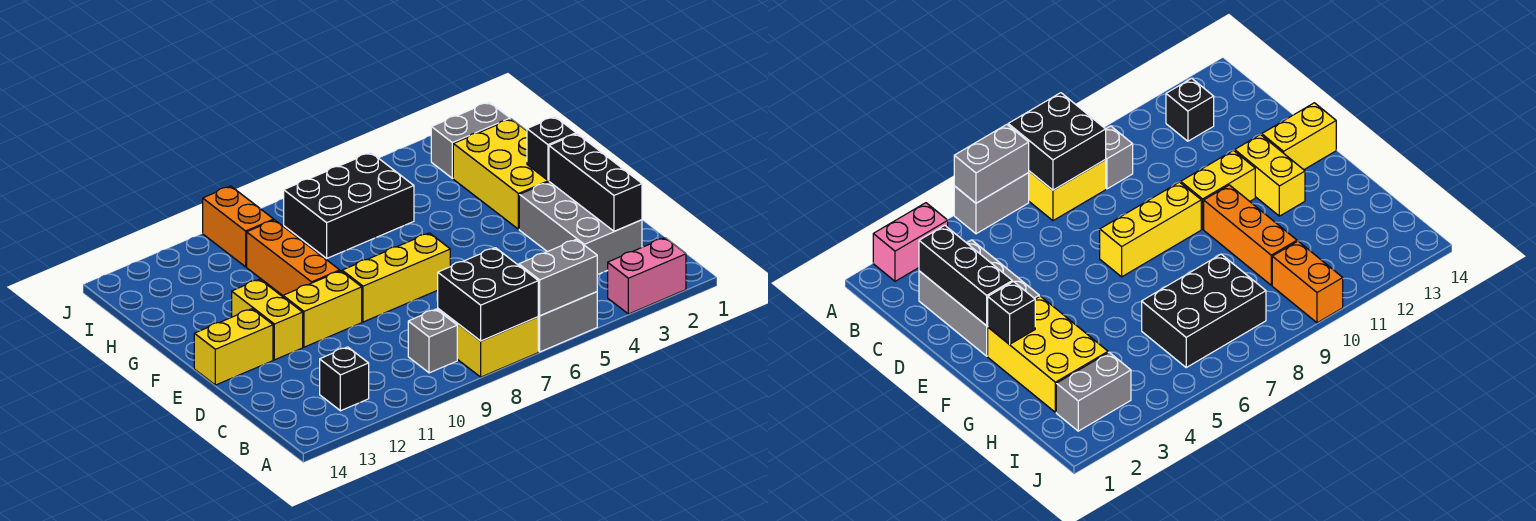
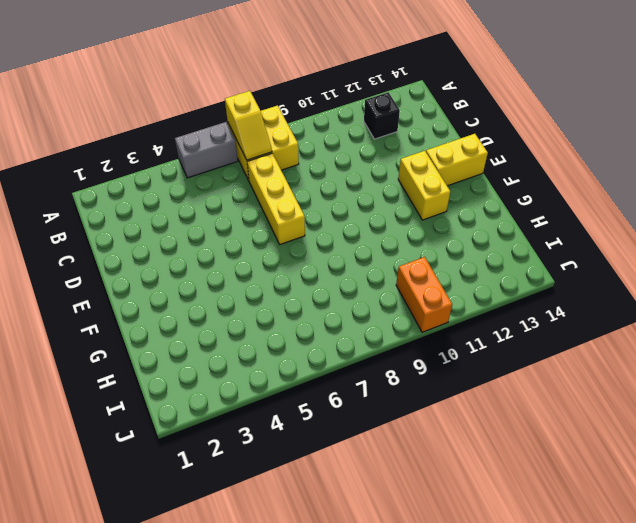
yellow 1x2 slope [225,91,272,160] -> black 2x2 brick [438,248,538,341]
yellow 1x3 brick [247,153,305,244] -> yellow 1x3 brick turned to [342,233,450,322]
none -> pink 1x2 brick [608,238,686,314]
none -> grey 1x1 brick [408,309,457,373]
none -> grey 2x3 brick [519,182,642,275]

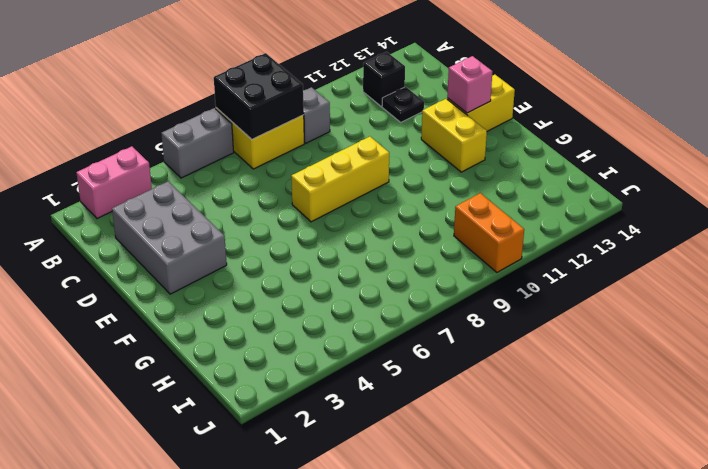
black 1x1 plate [382,87,424,122] -> none
pink 1x1 brick [447,56,493,113] -> none
none -> yellow 1x2 brick [283,271,362,347]
none -> yellow 2x3 brick [453,119,549,229]
none -> orange 1x3 brick [247,220,340,295]

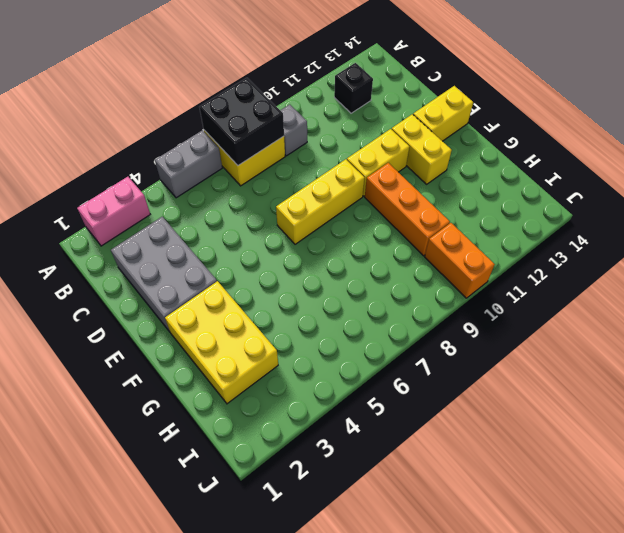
none -> black 2x3 brick [284,153,414,258]
none -> grey 1x2 brick [431,102,510,178]
none -> grey 1x2 brick [519,239,597,316]

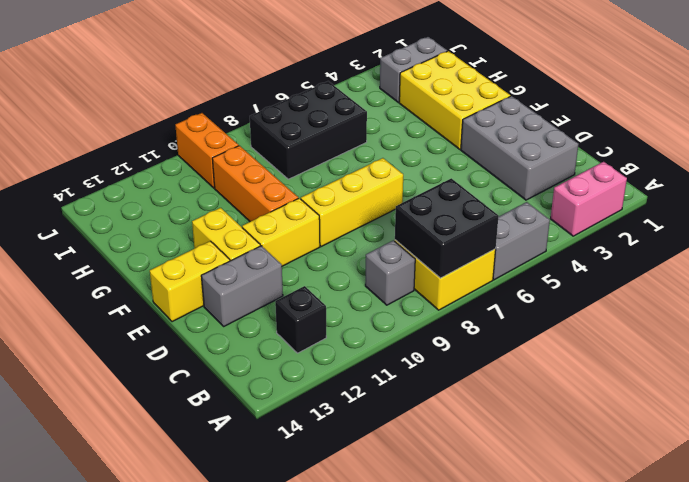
grey 1x2 brick [201,246,283,326] -> grey 1x2 brick moved to [519,239,597,316]
none -> black 1x3 brick [549,134,642,231]
none -> black 1x1 brick [527,117,576,181]

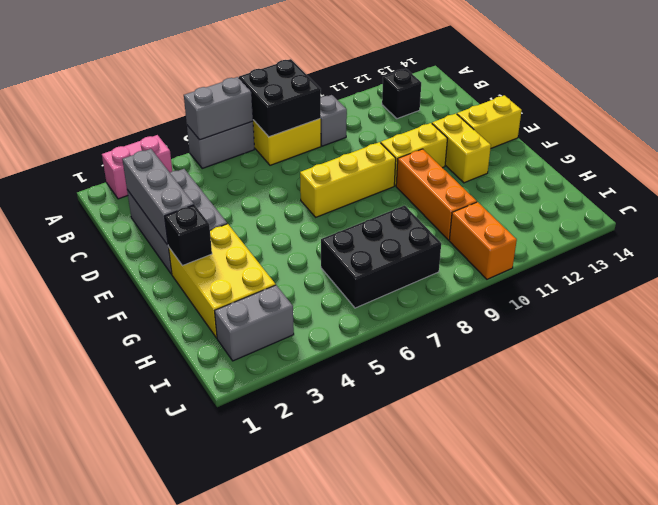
grey 1x3 brick [122,149,194,245] -> black 1x3 brick [549,134,642,231]

